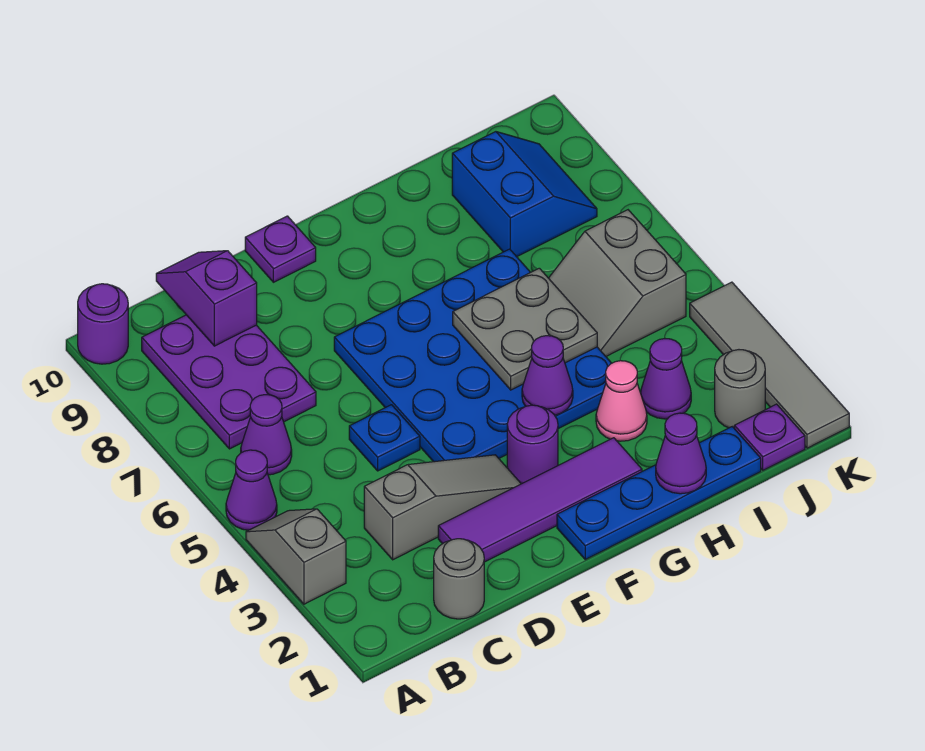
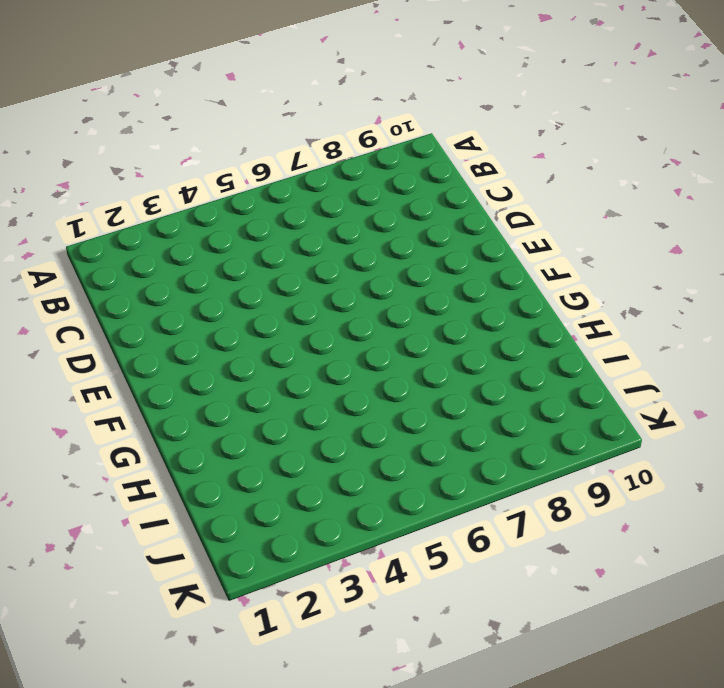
none -> grey 1x2 slope [246,509,346,604]
none -> purple 1x1 cone [226,450,277,530]
none -> purple 1x1 round brick [78,284,128,364]

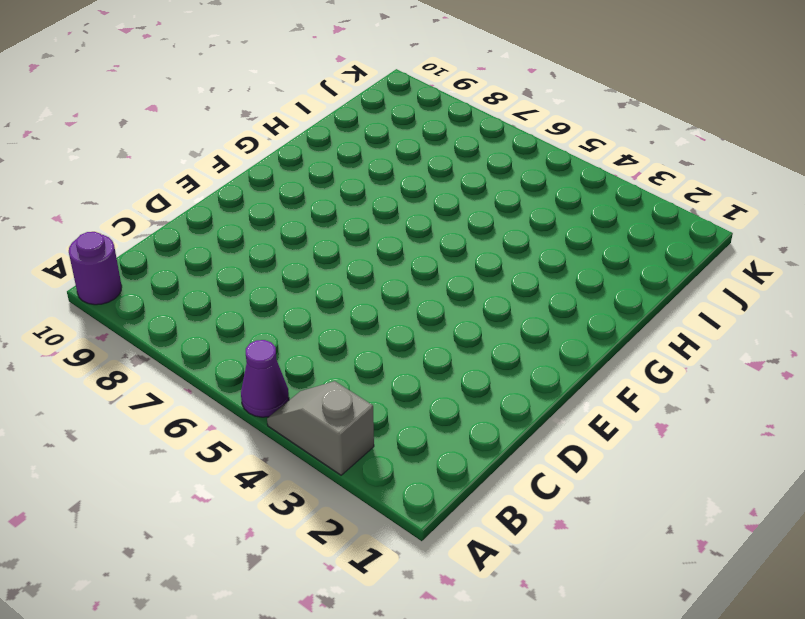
none -> purple 1x1 cone [241,395,292,475]
none -> purple 2x3 plate [142,315,316,449]
none -> grey 1x1 round brick [434,539,484,619]

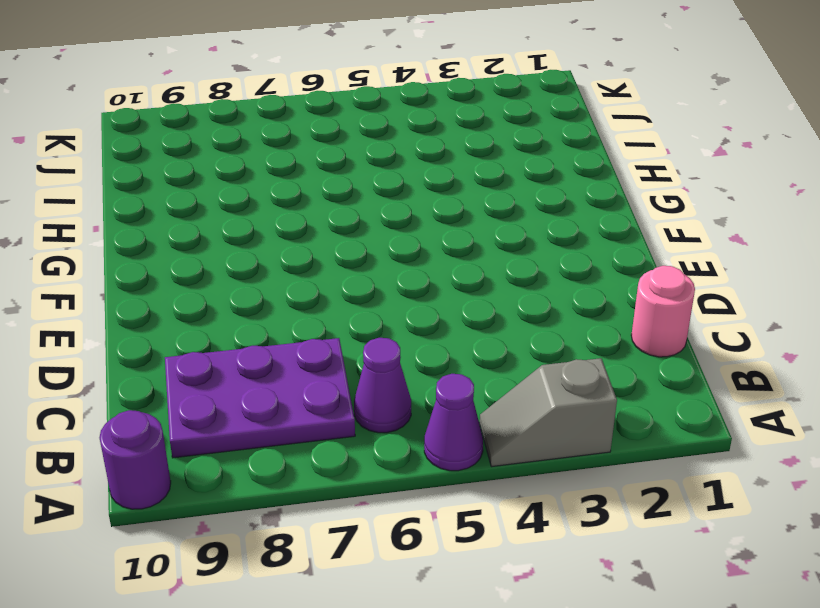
pink 1x1 round brick [631,266,695,357] -> grey 1x1 round brick [434,539,484,619]
none -> grey 1x3 slope [364,455,521,560]
none -> purple 1x4 tile [438,438,642,562]
none -> blue 1x1 plate [349,405,420,471]

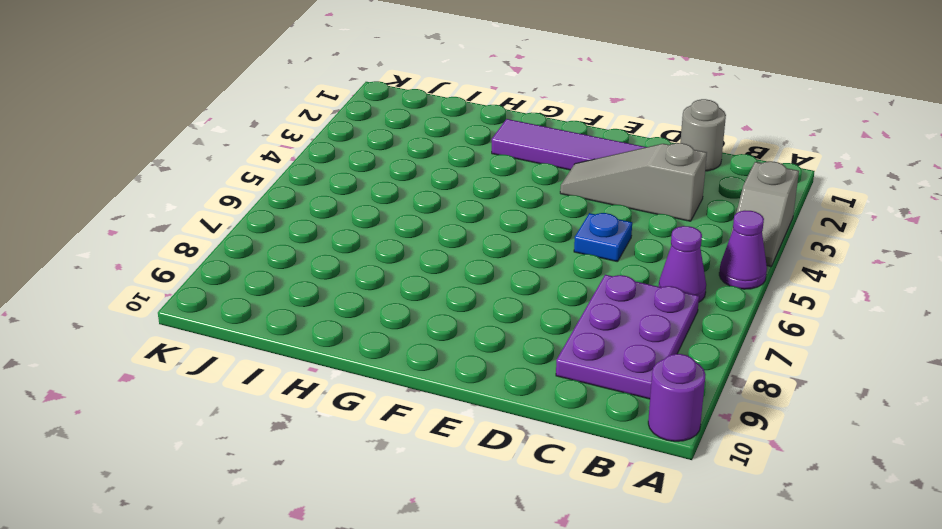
none -> blue 4x4 plate [334,249,612,462]
none -> purple 1x1 plate [245,216,316,282]
none -> blue 1x4 plate [557,427,761,559]

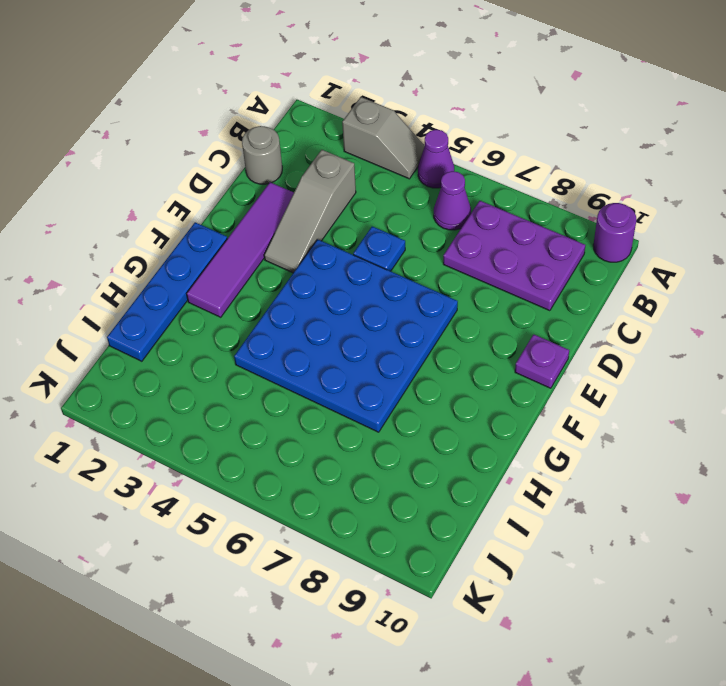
none -> purple 1x1 round brick [507,405,558,484]
none -> pink 1x1 cone [596,361,647,441]
none -> purple 1x1 cone [641,339,691,419]

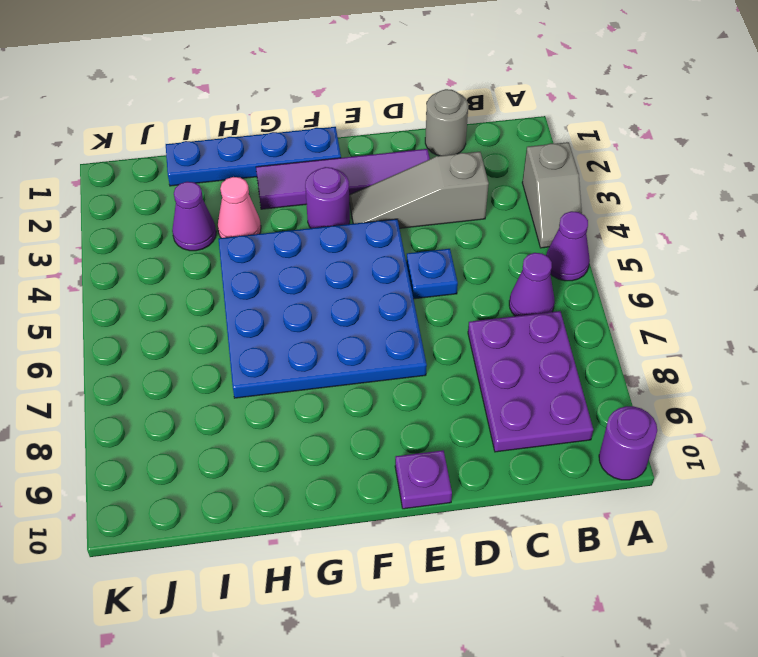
none -> grey 2x2 slope [549,210,686,356]
none -> blue 2x2 slope [452,132,597,257]
none -> purple 1x1 plate [734,404,805,470]

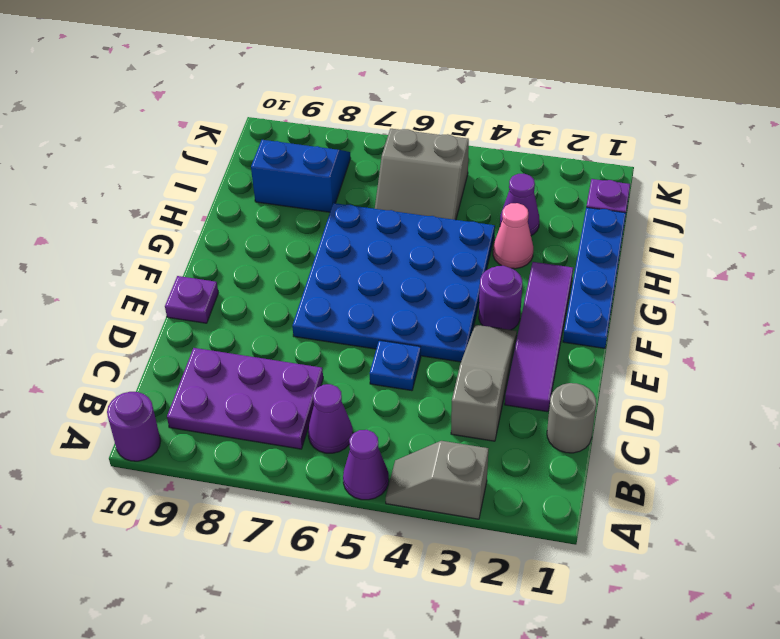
none -> grey 1x1 round brick [715,350,765,428]
none -> grey 1x4 tile [690,282,849,448]
none -> purple 1x2 slope [156,251,257,346]

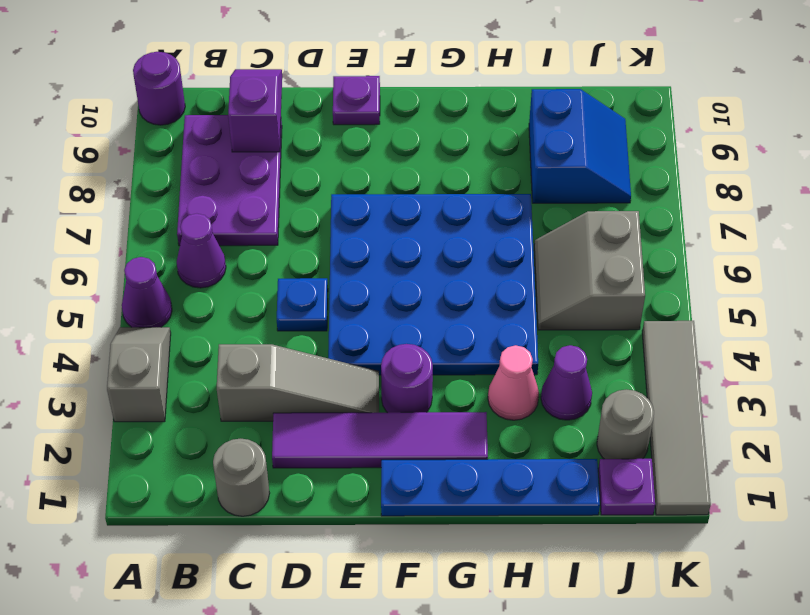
none -> purple 1x1 cone [522,336,573,415]
none -> grey 2x2 plate [453,268,597,390]
none -> purple 1x1 cone [656,413,706,494]

